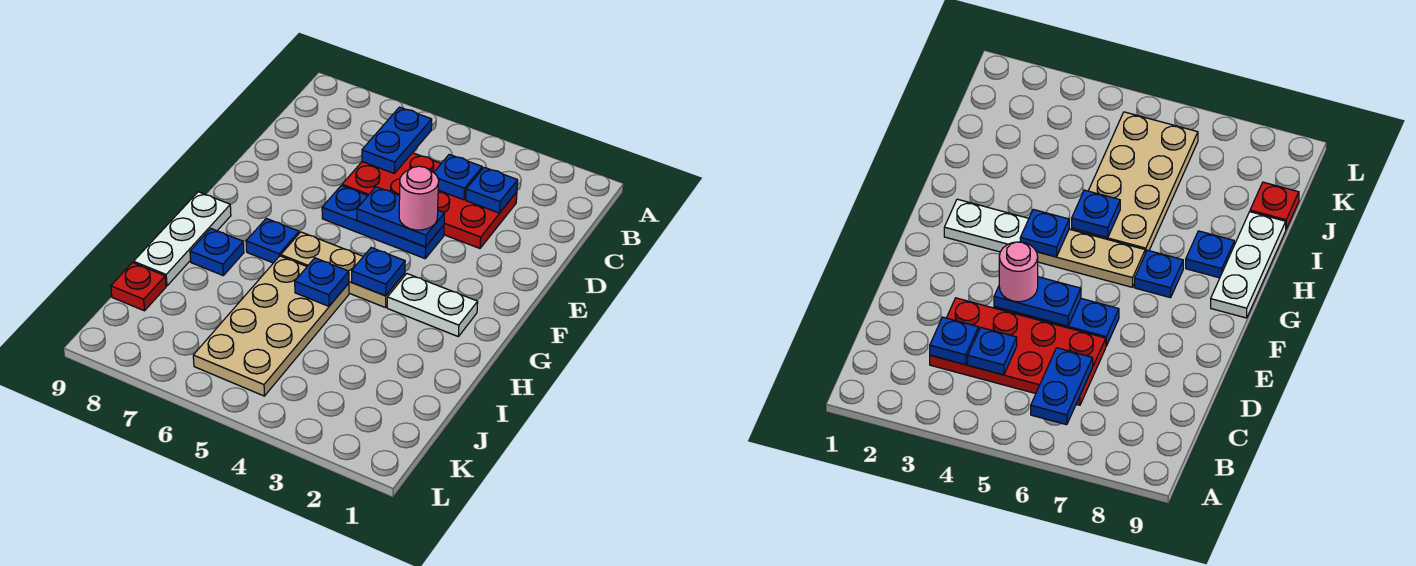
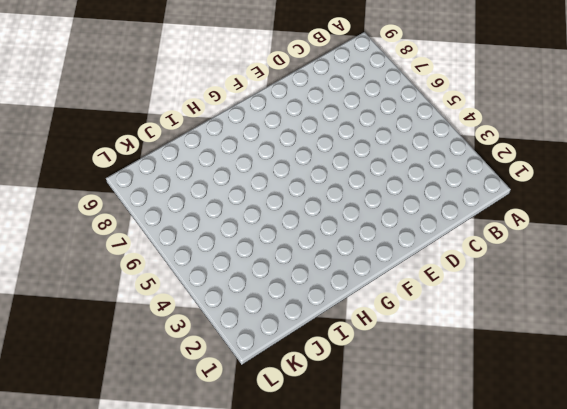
none -> red 2x4 plate [342,153,517,248]
none -> blue 1x3 plate [322,186,444,259]
none -> white 1x2 plate [387,274,478,336]

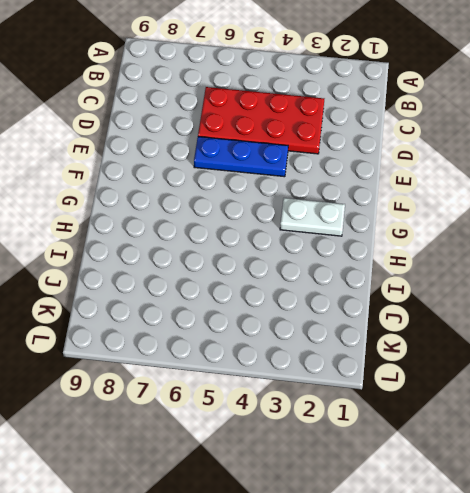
none -> tan 1x3 plate [281,232,405,308]
none -> blue 1x1 plate [246,218,299,263]
none -> white 1x3 plate [134,192,231,286]

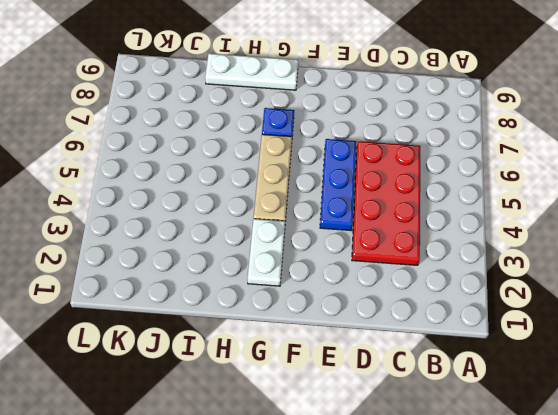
none -> tan 2x4 plate [193,256,349,396]
none -> blue 1x1 plate [190,229,244,275]
none -> red 1x1 plate [111,263,166,311]

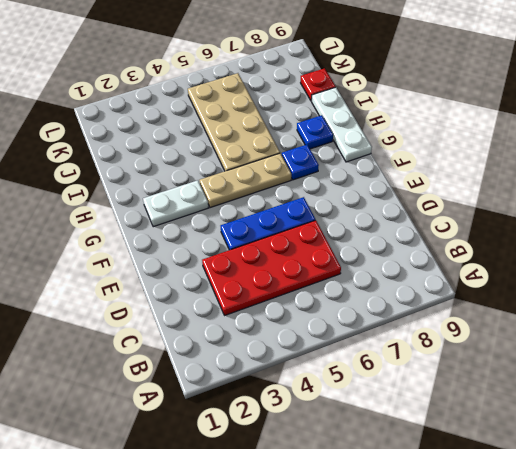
none -> blue 1x2 plate [362,107,432,173]
none -> blue 1x1 plate [466,167,518,213]
none -> blue 1x1 plate [434,154,482,200]

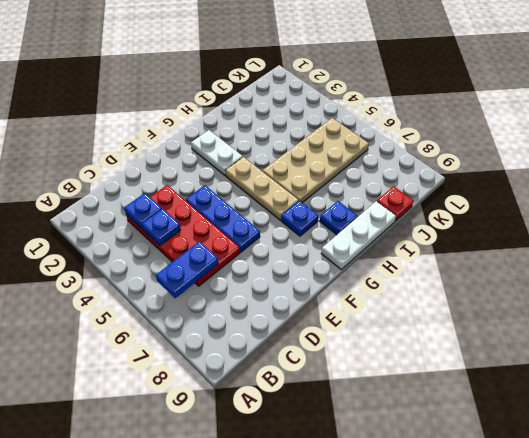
none -> blue 1x2 plate [357,187,444,247]
none -> blue 1x1 plate [352,248,405,296]
none -> blue 1x1 plate [295,258,349,306]

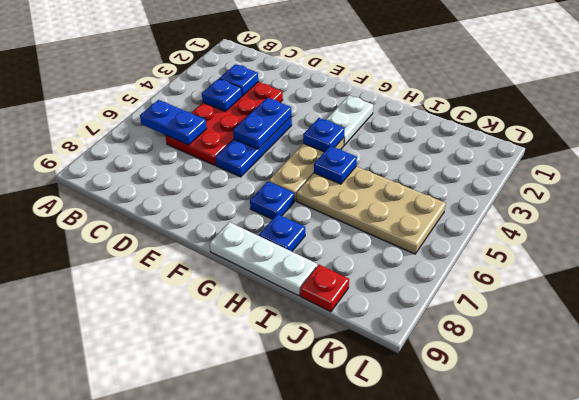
none -> pink 1x1 round brick [399,166,439,230]

